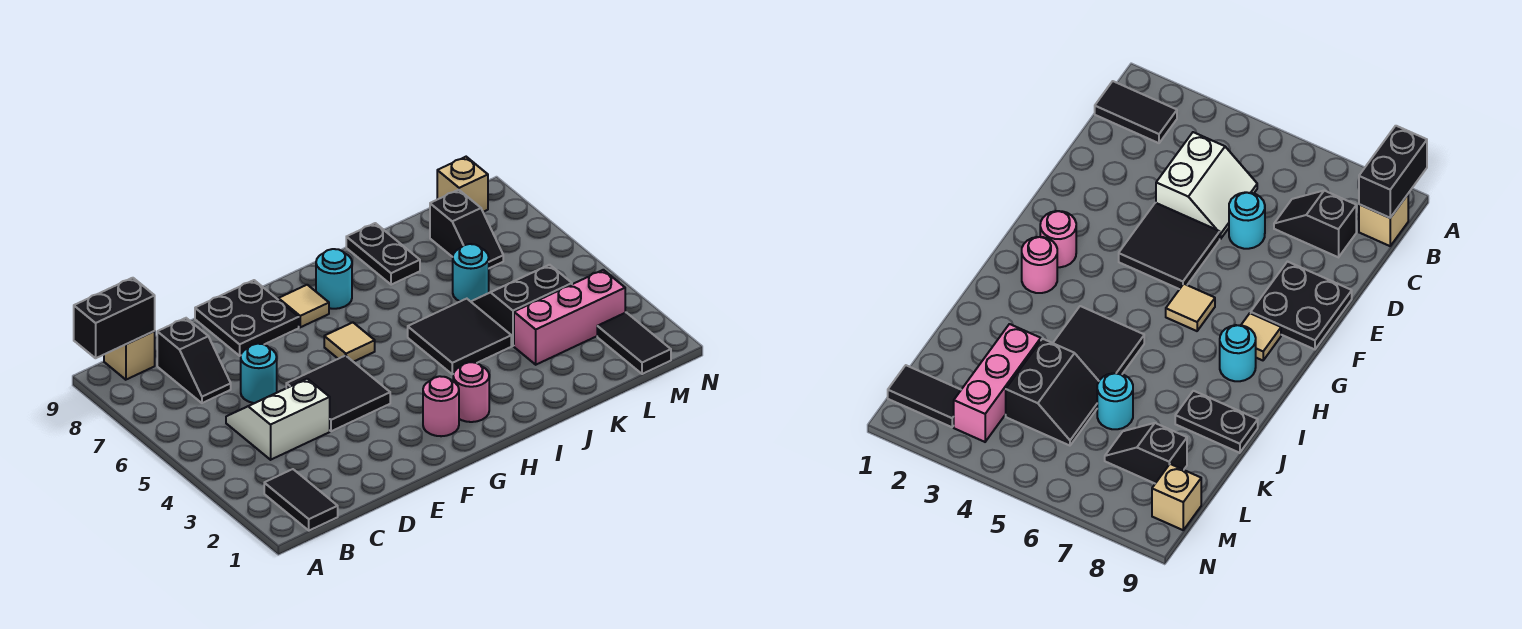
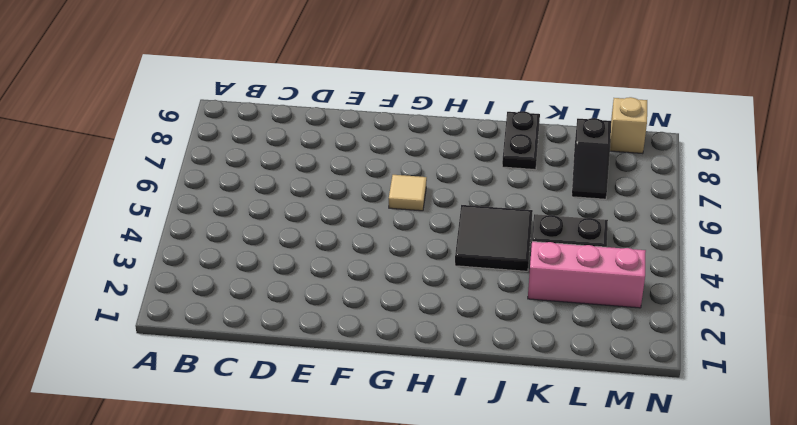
none -> black 1x2 tile [264,469,338,531]
none -> tan 1x1 brick [104,331,155,380]
none -> white 2x2 slope [226,379,330,460]

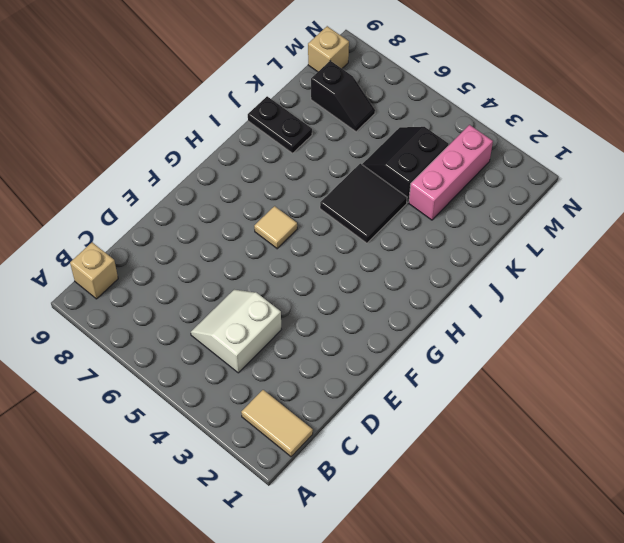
tan 1x2 tile [241,390,313,457] -> black 1x2 tile [264,469,338,531]
none -> black 1x2 slope [157,318,231,403]
none -> cyan 1x1 round brick [241,344,277,403]
none -> black 2x2 tile [286,356,390,431]

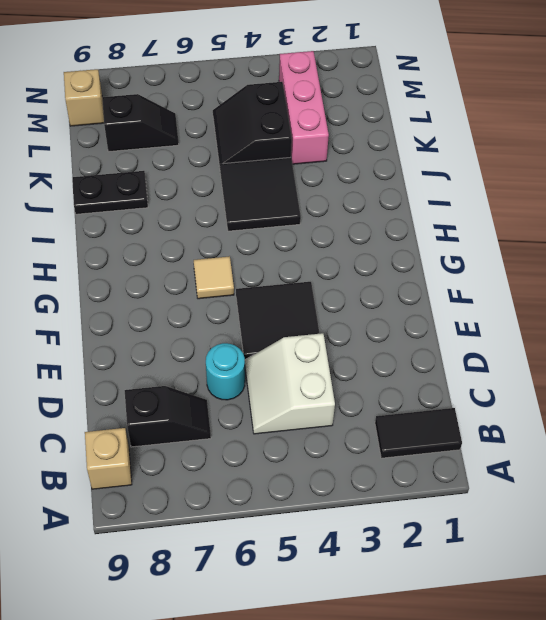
none -> black 2x2 plate [195,280,299,356]
none -> pink 1x1 round brick [423,376,459,436]
none -> tan 1x1 tile [278,285,329,327]

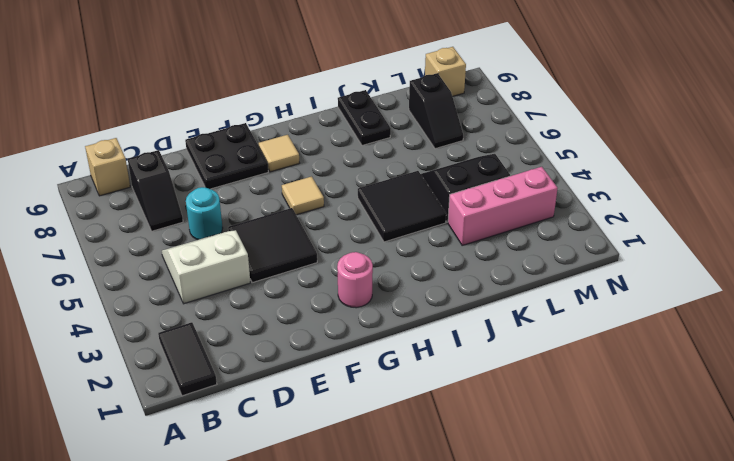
none -> pink 1x1 round brick [453,362,489,422]
none -> cyan 1x1 round brick [316,249,352,309]
none -> cyan 1x1 round brick [453,244,489,301]

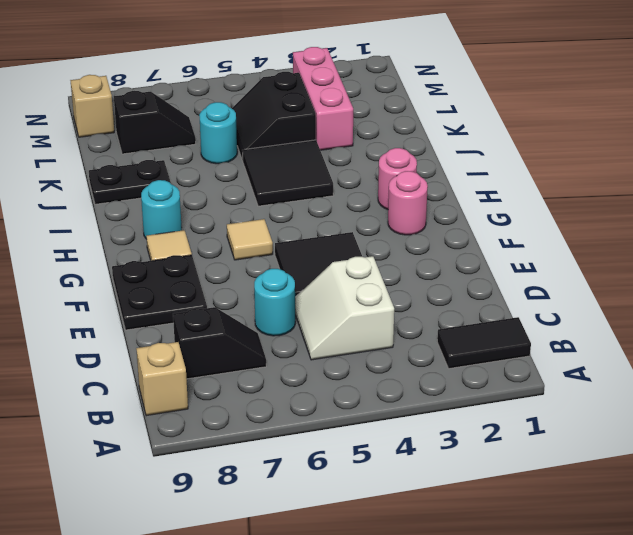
none -> black 1x2 tile [597,312,671,374]
none -> black 1x2 brick [74,278,155,358]

